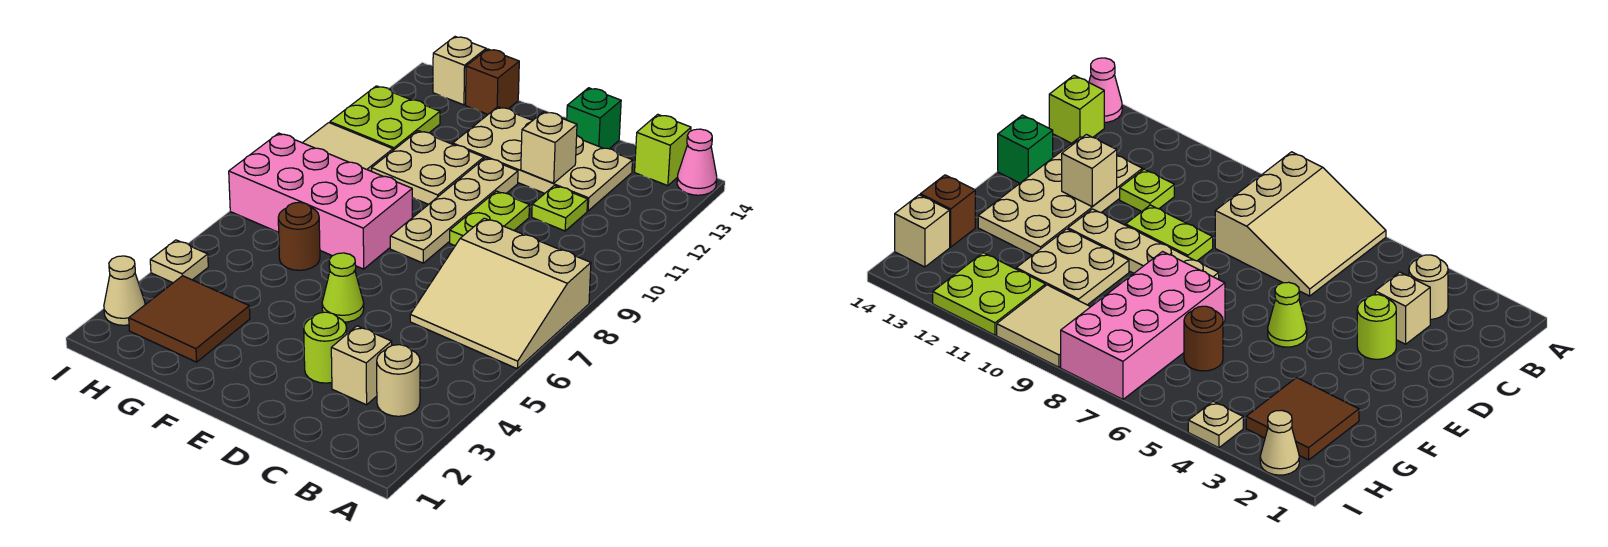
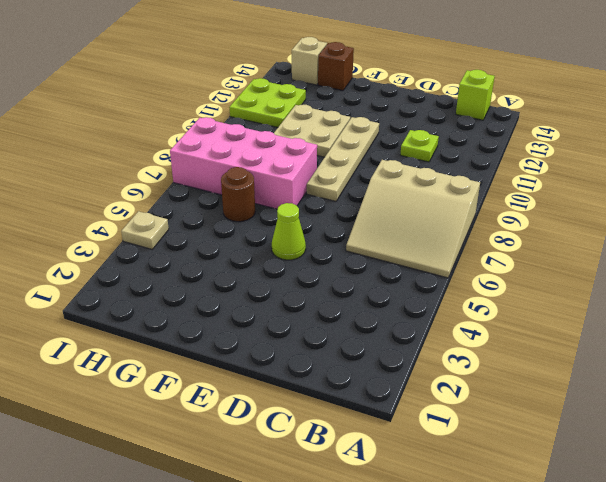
none -> pink 1x1 cone [677,129,717,195]
none -> tan 1x1 round brick [377,345,420,416]
none -> tan 1x1 brick [331,326,392,405]

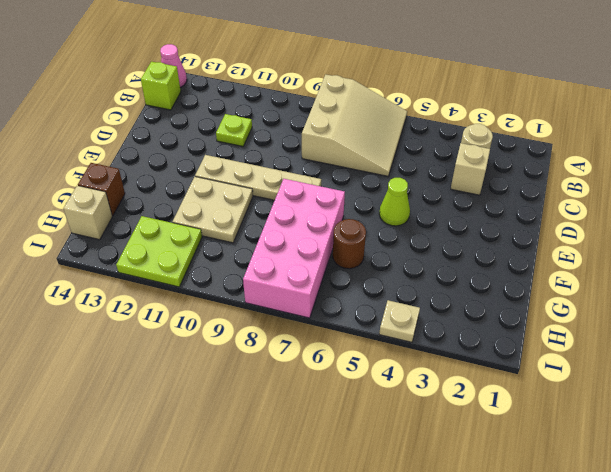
none -> tan 2x4 plate [453,107,632,211]
none -> lime 1x1 round brick [304,312,347,383]
none -> lime 1x2 plate [450,191,529,246]

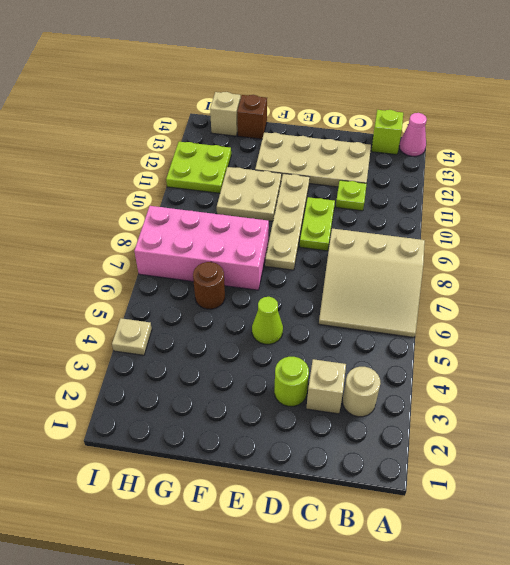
none -> green 1x1 brick [567,88,621,149]
none -> brown 2x2 tile [129,276,250,362]
none -> tan 2x2 tile [303,123,393,171]

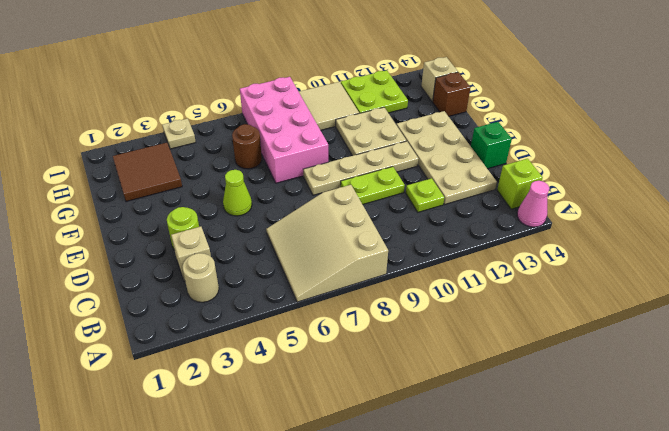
none -> tan 1x1 cone [104,256,145,325]
none -> tan 1x1 brick [521,112,577,183]

